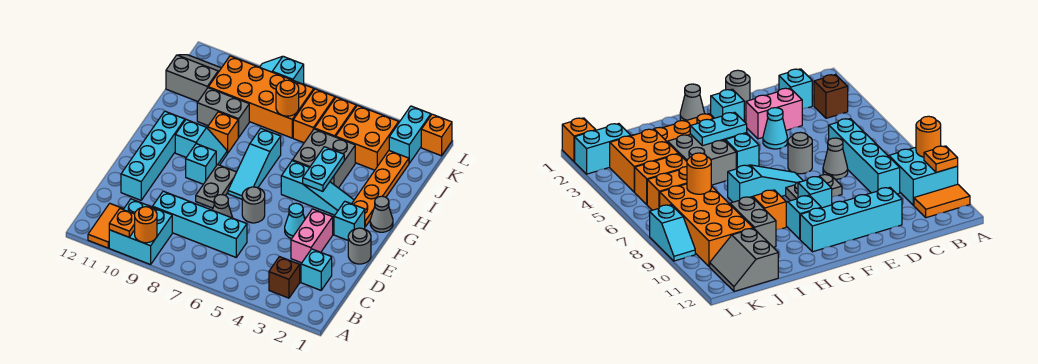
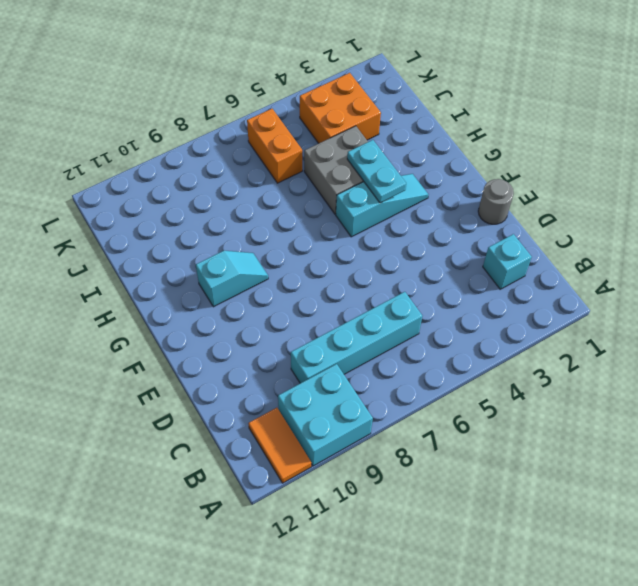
none -> brown 1x1 brick [269,257,300,298]
none -> pink 1x2 brick [291,209,333,263]
none -> grey 1x1 cone [213,195,233,218]
none -> cyan 1x4 brick [121,111,185,200]

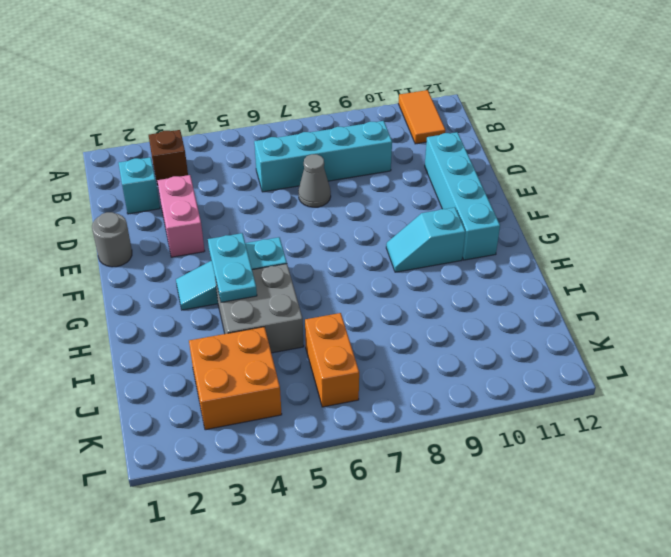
none -> cyan 2x2 brick [109,199,172,265]
none -> cyan 1x1 cone [285,203,305,239]
none -> grey 1x1 round brick [242,187,265,223]
none -> grey 1x2 plate [196,165,236,208]

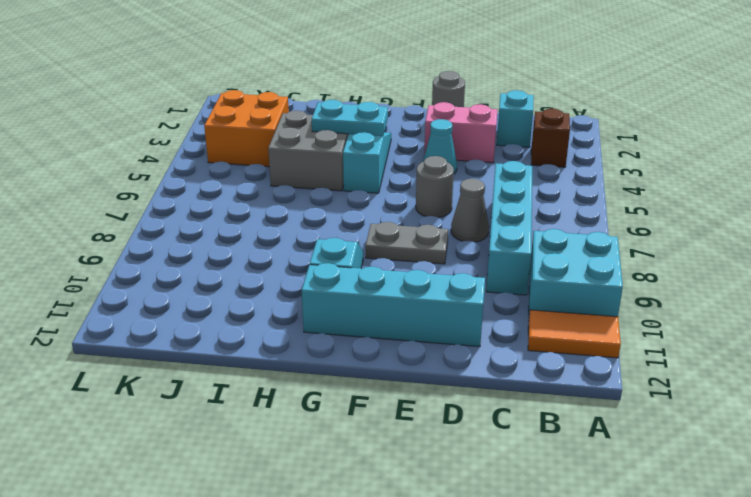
none -> cyan 1x1 brick [334,202,365,240]
none -> cyan 1x3 slope [228,128,281,199]
none -> cyan 1x1 brick [186,144,216,184]
none -> grey 1x1 cone [370,196,393,232]

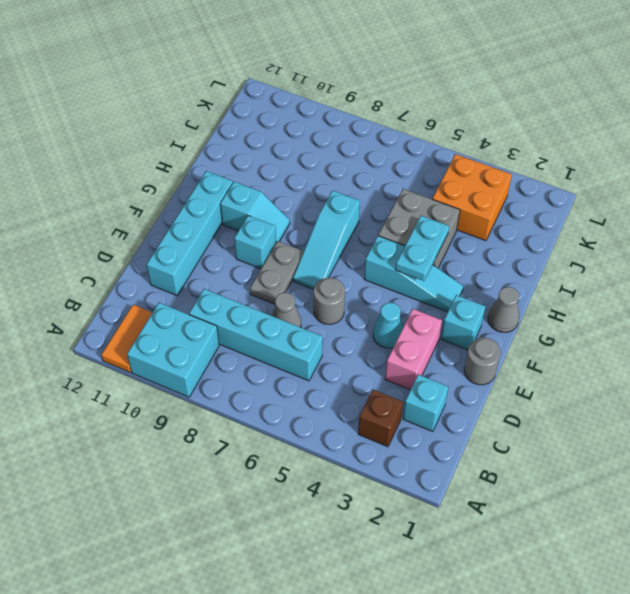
none -> orange 1x4 plate [352,151,409,227]
none -> orange 1x1 brick [208,112,239,153]
none -> grey 1x2 brick [197,88,249,137]
none -> orange 1x2 brick [315,97,356,137]

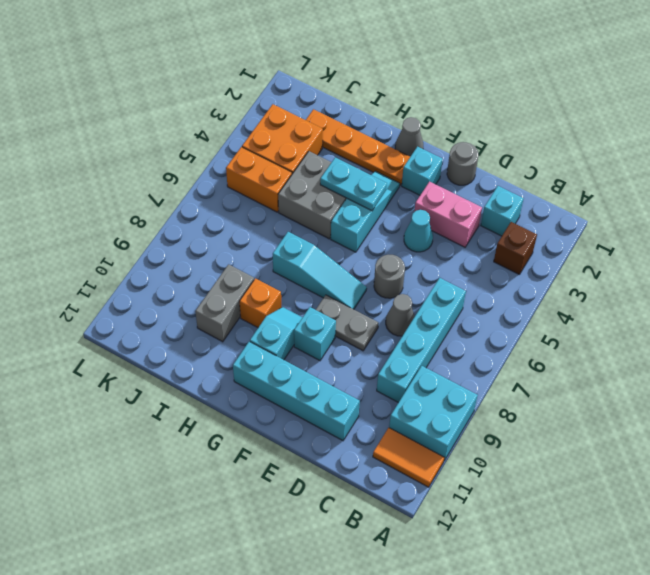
none -> orange 1x2 brick [293,89,335,143]
none -> orange 2x4 brick [208,56,314,138]
none -> grey 2x2 slope [166,55,221,101]
none -> cyan 1x2 brick [389,106,431,163]

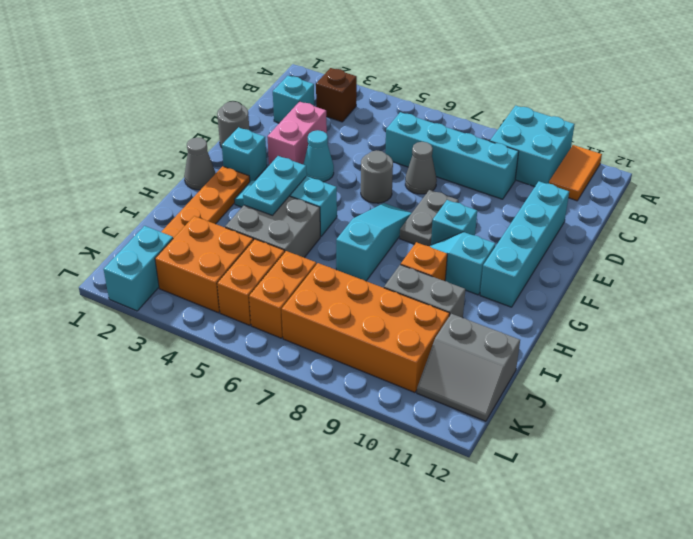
none -> orange 1x1 brick [421,114,452,156]
none -> cyan 1x2 slope [260,56,304,84]
none -> orange 1x1 round brick [135,207,157,243]
none -> orange 1x1 plate [109,209,135,237]

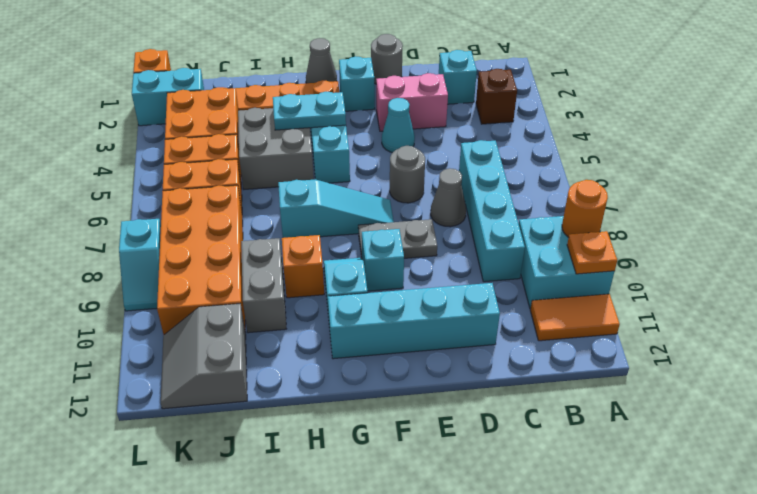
none -> orange 1x1 round brick [276,80,299,116]

